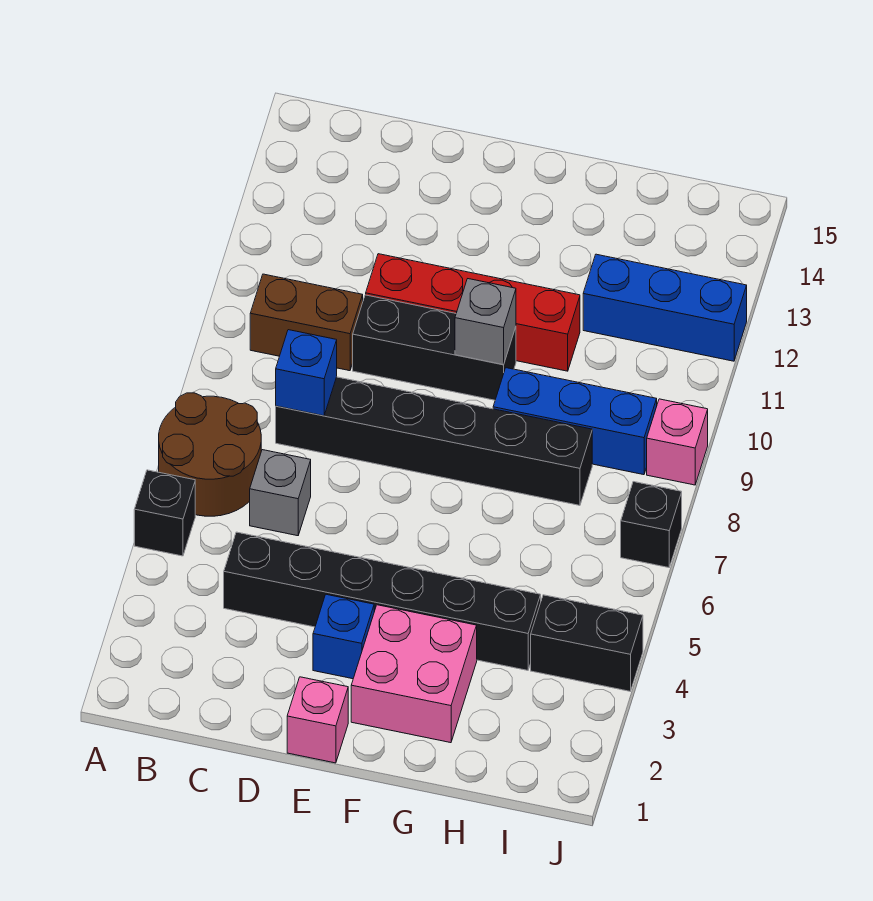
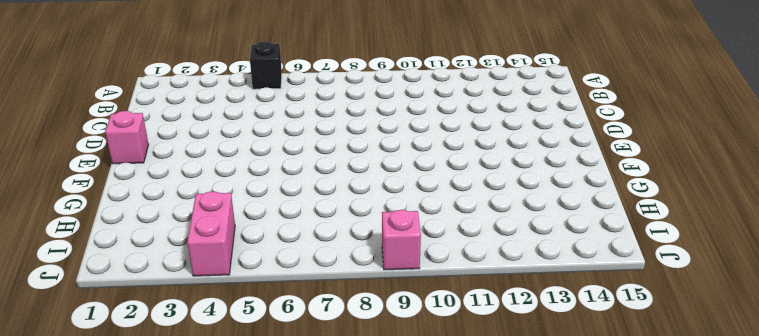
pink 1x2 brick [187,191,235,276] -> black 1x2 brick [531,595,643,691]
none -> brown 2x2 round brick [159,393,261,516]
none -> brown 1x2 brick [250,274,363,371]
none -> black 1x6 brick [224,532,541,670]

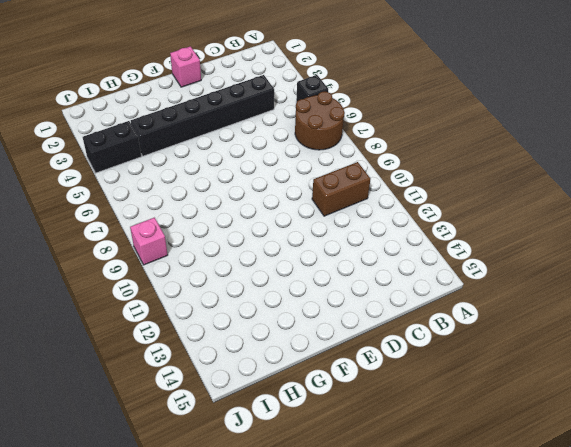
none -> grey 1x1 brick [250,450,311,536]
none -> black 1x6 brick [276,377,592,505]
none -> black 1x3 brick [353,295,516,400]

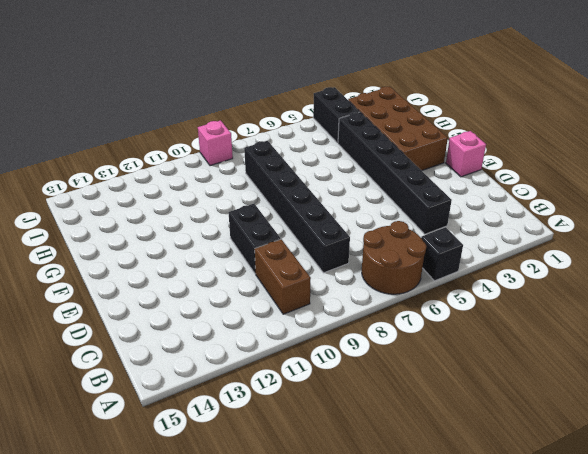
black 1x2 brick [229,204,281,274] -> black 1x3 brick [353,295,516,400]
brown 2x4 brick [348,87,448,171] -> pink 2x2 brick [351,605,477,743]
none -> grey 1x1 brick [250,450,311,536]
none -> red 1x4 brick [366,254,580,371]
none -> blue 1x1 brick [313,594,374,679]

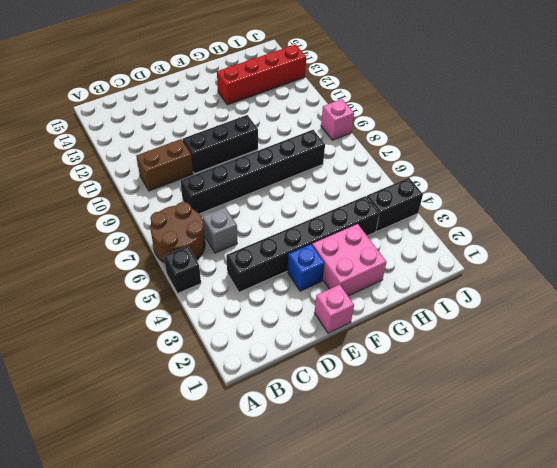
red 1x4 brick [217,44,306,105] -> red 1x4 brick moved to [366,254,580,371]
none -> blue 1x3 brick [493,368,657,475]
none -> blue 1x3 brick [583,254,747,361]
none -> black 1x1 brick [621,482,682,568]

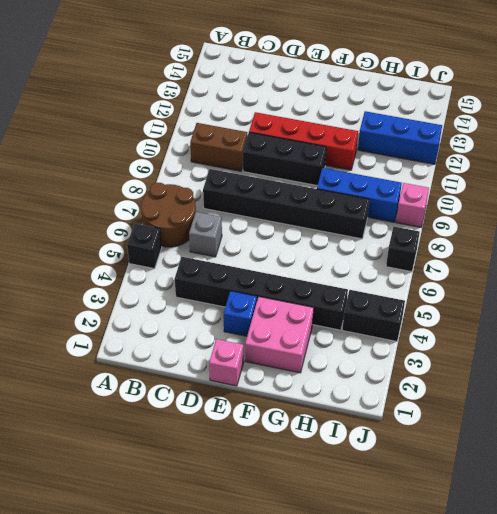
none -> blue 1x1 brick [276,330,337,416]
none -> grey 1x1 brick [455,279,516,365]

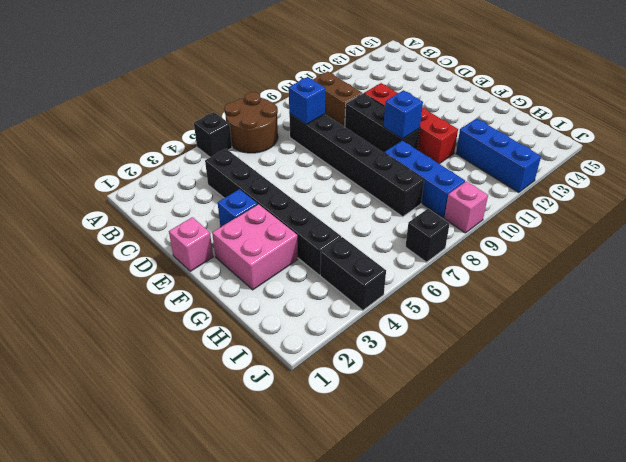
blue 1x1 brick [384,90,423,139] -> grey 1x1 brick [455,279,516,365]
none -> grey 1x1 brick [250,450,311,536]

